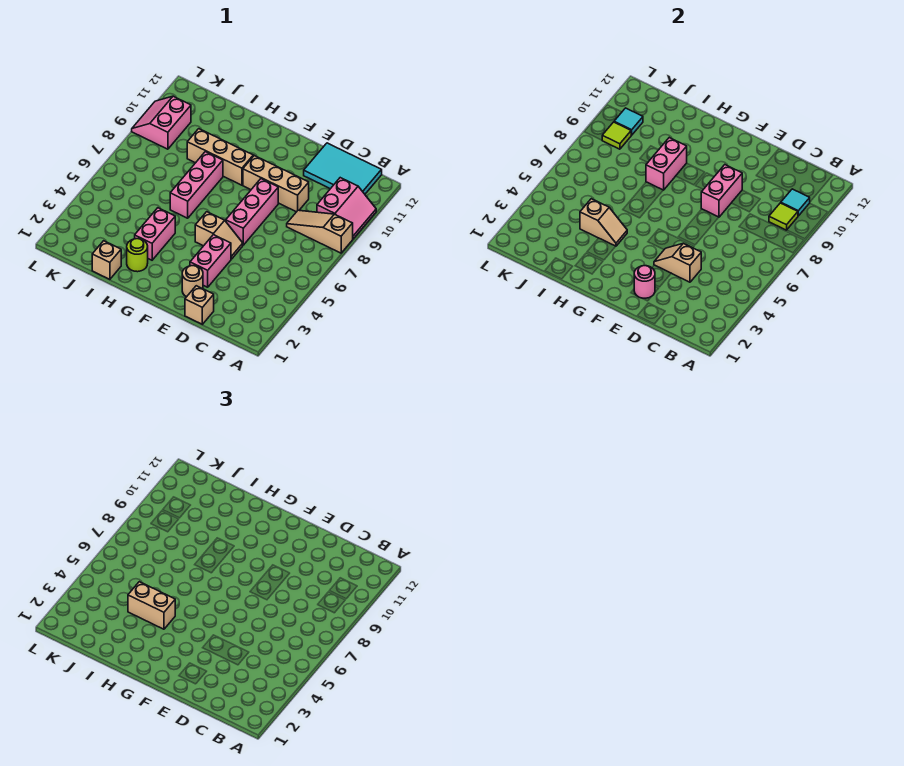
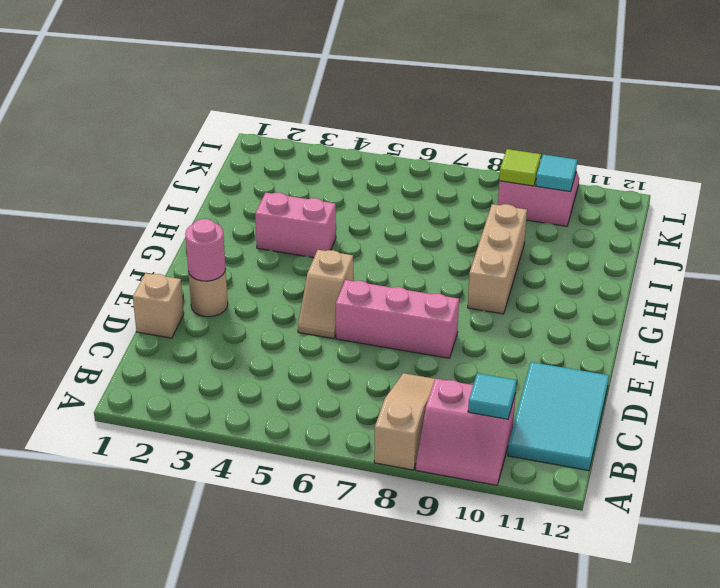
none -> tan 1x3 brick [243,156,309,212]
none -> pink 1x2 brick [190,235,231,287]
none -> lime 1x1 round brick [127,239,148,272]

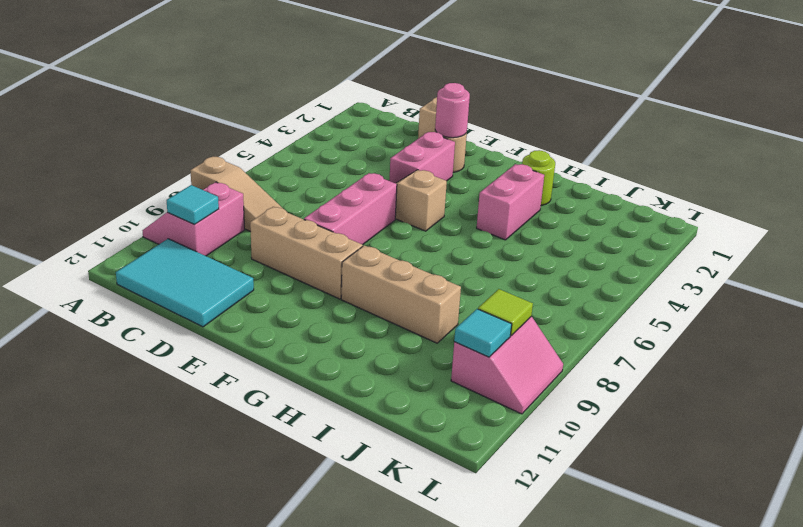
none -> pink 1x3 brick [170,152,223,218]
none -> tan 1x1 brick [92,241,121,279]
none -> lime 1x1 tile [769,203,798,230]

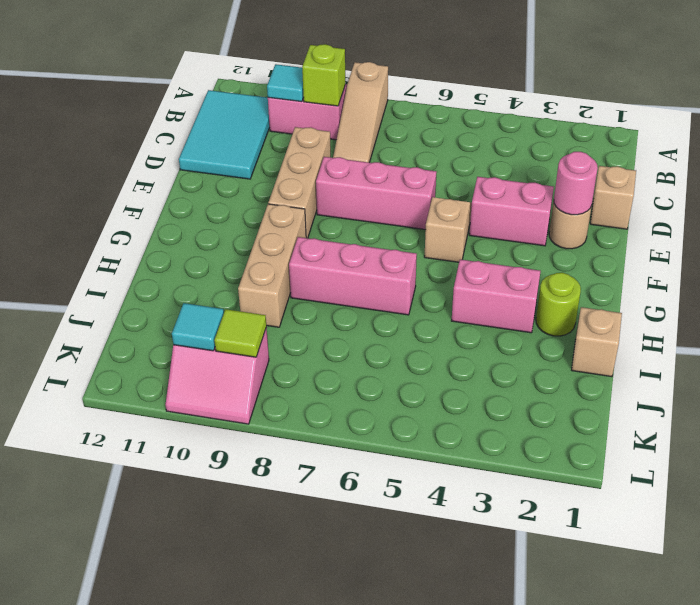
lime 1x1 brick [302,44,345,106] -> lime 1x1 tile [769,203,798,230]
none -> tan 1x2 slope [654,243,701,282]
none -> pink 1x2 brick [701,165,742,217]
none -> tan 1x2 slope [580,199,627,246]

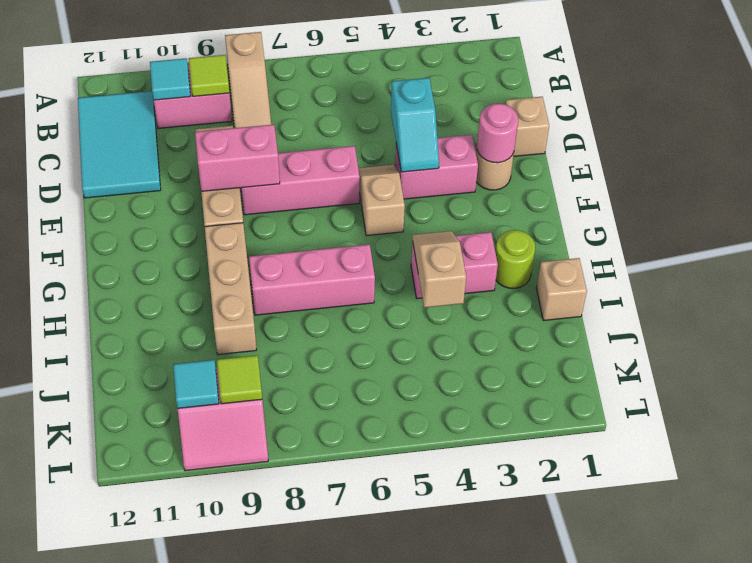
cyan 1x2 slope [391,78,439,172] -> tan 1x2 slope [654,243,701,282]
none -> pink 1x2 brick [646,138,687,190]
none -> tan 1x2 brick [128,582,175,629]

